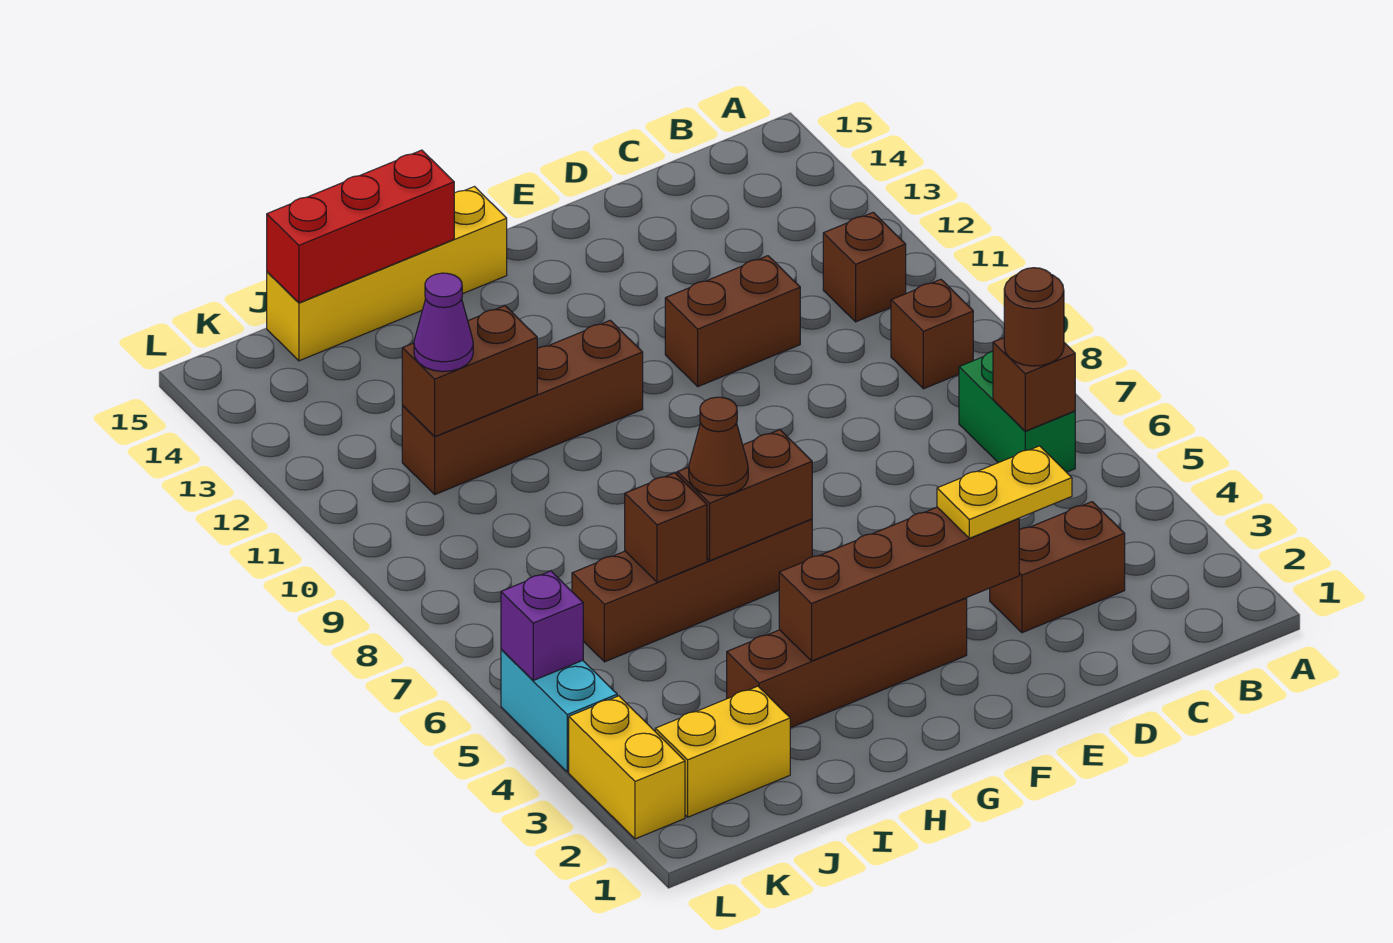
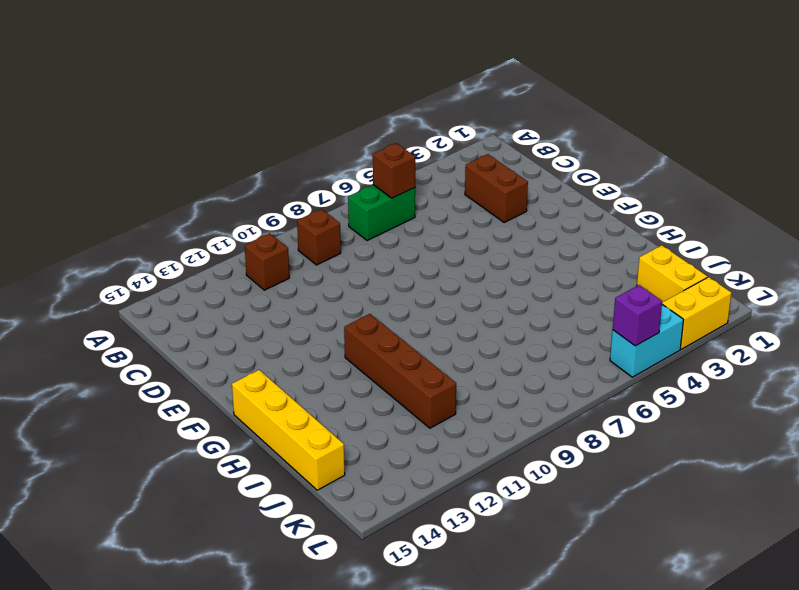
none -> brown 1x2 brick [665,256,800,387]
none -> brown 1x4 brick [727,598,967,728]
none -> brown 1x4 brick [572,519,812,662]

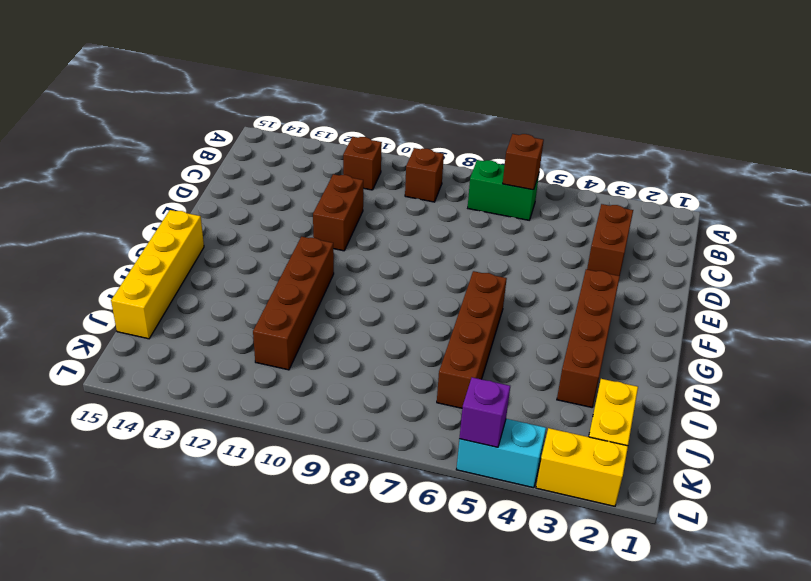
none -> brown 1x4 brick [779,507,1019,661]
none -> brown 1x2 brick [677,430,812,561]
none -> red 1x3 brick [267,150,454,303]

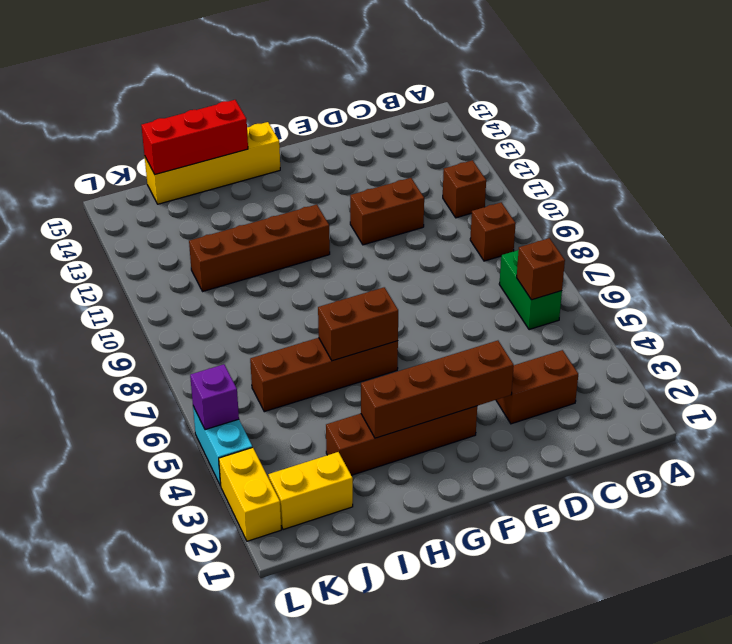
none -> brown 1x1 brick [625,473,707,582]
none -> brown 1x2 brick [402,306,537,437]
none -> brown 1x1 round brick [1004,268,1064,366]

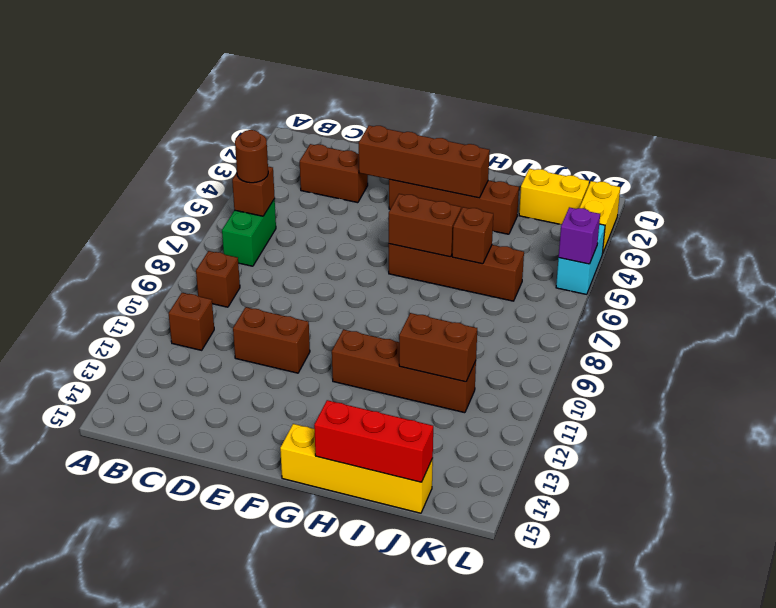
none -> yellow 1x2 plate [937,446,1072,538]
none -> brown 1x1 cone [689,397,748,496]
none -> purple 1x1 cone [414,273,473,372]

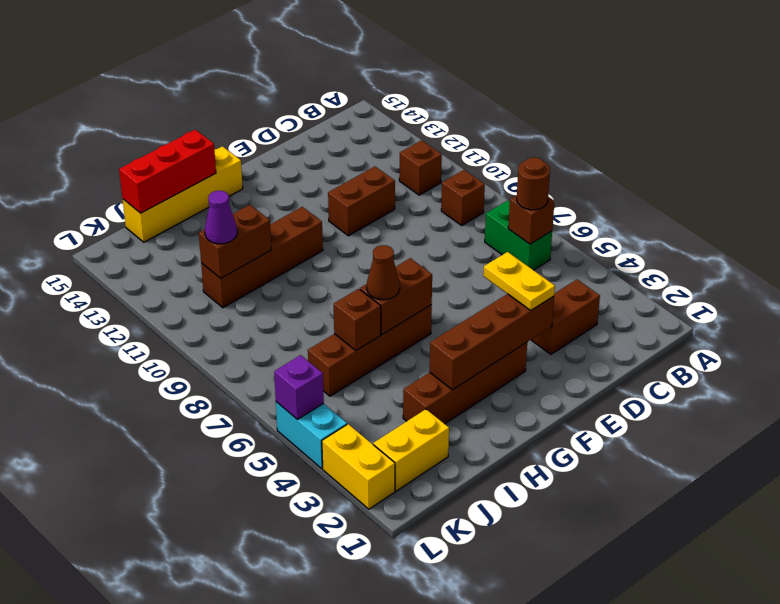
yellow 1x2 plate [483,252,555,310] -> yellow 1x2 plate turned to [937,446,1072,538]

